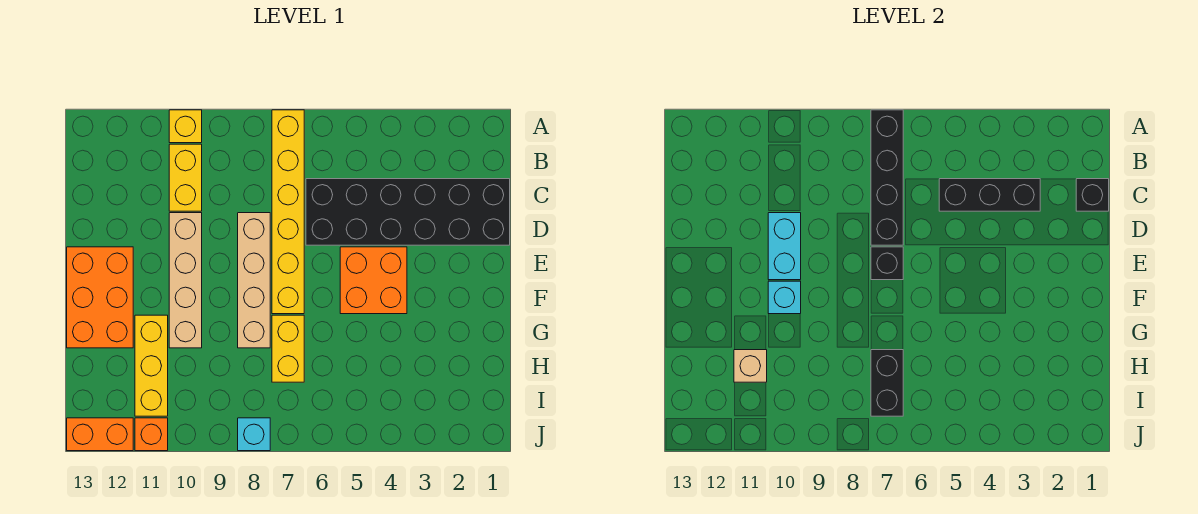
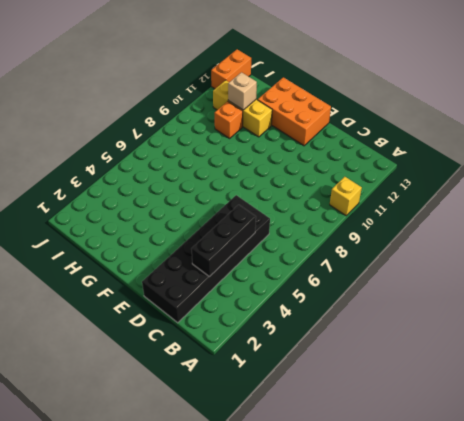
orange 1x1 brick [215,101,243,138] -> orange 1x1 brick moved to [135,418,168,451]
none -> yellow 1x6 brick [272,110,304,314]
none -> yellow 1x2 brick [169,144,202,211]
none -> tan 1x4 brick [238,213,270,348]

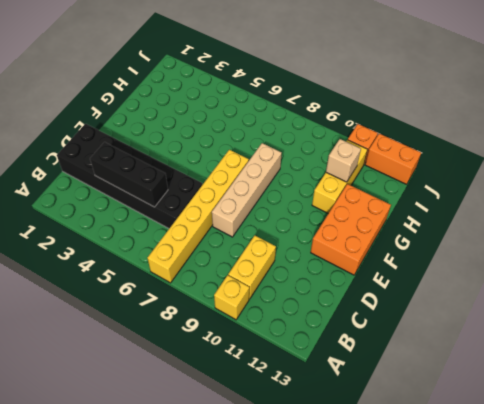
none -> tan 1x4 brick [169,213,202,348]
none -> orange 2x2 brick [340,247,407,314]
none -> yellow 1x2 brick [272,315,304,382]

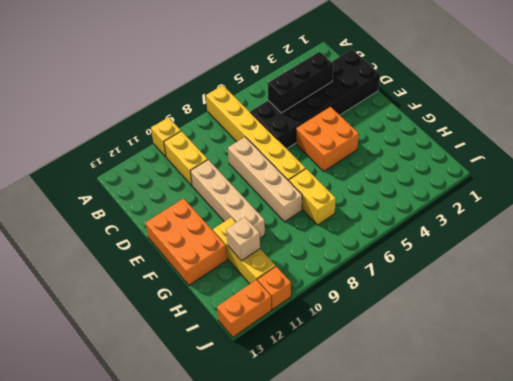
none -> cyan 1x1 brick [238,418,270,451]
none -> black 1x4 brick [871,110,903,245]
none -> black 1x1 brick [1076,179,1109,211]

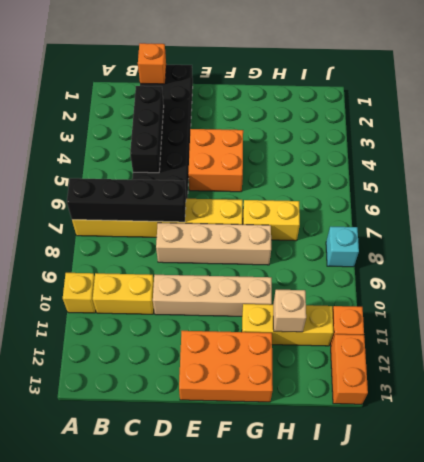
orange 1x1 brick [138,43,166,84] -> black 1x1 brick [1076,179,1109,211]
none -> cyan 1x2 brick [768,213,801,280]
none -> black 1x1 brick [871,247,903,280]
none -> cyan 1x1 brick [768,281,801,314]

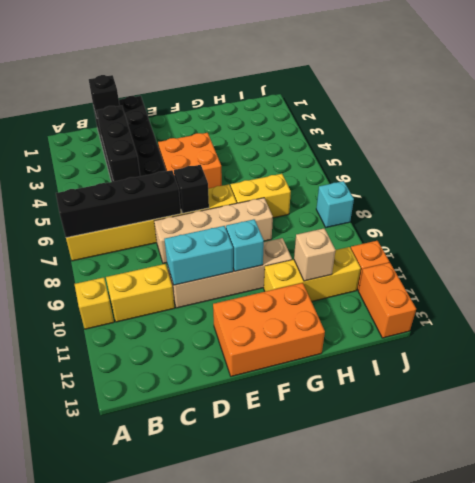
none -> black 1x2 brick [871,350,903,416]

